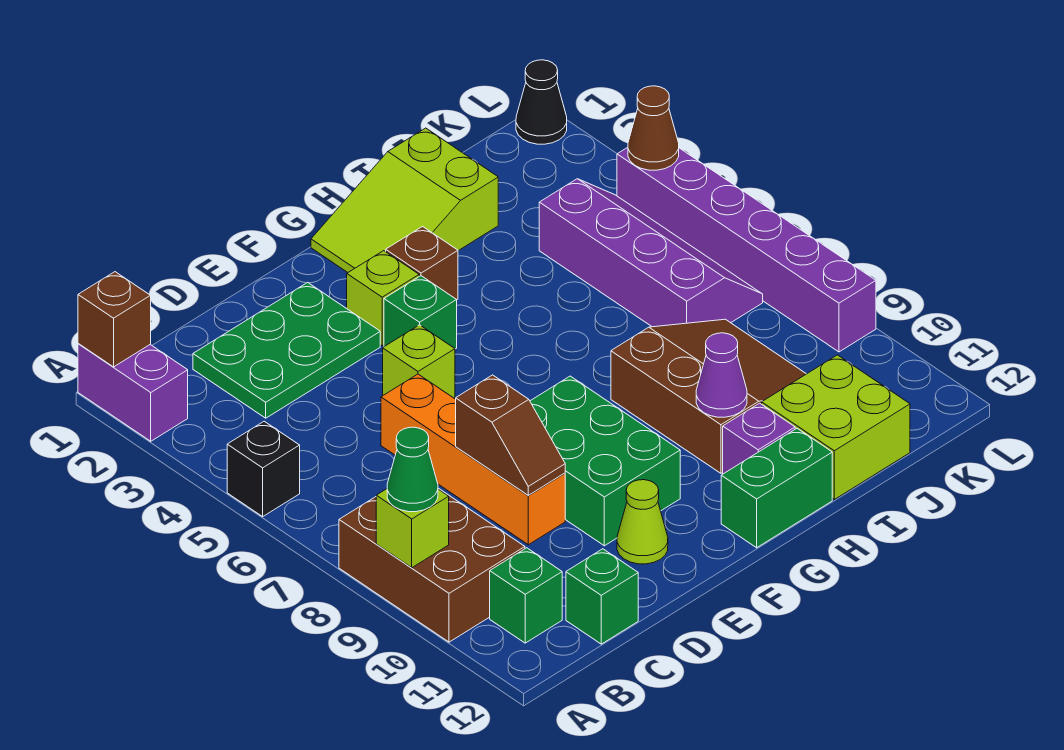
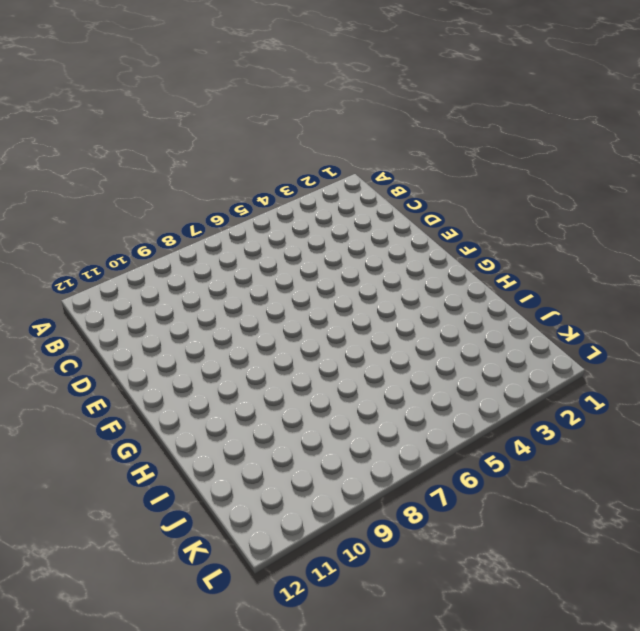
none -> purple 1x2 brick [78,344,188,441]
none -> black 1x1 brick [227,421,300,516]
none -> brown 2x3 brick [339,488,525,642]

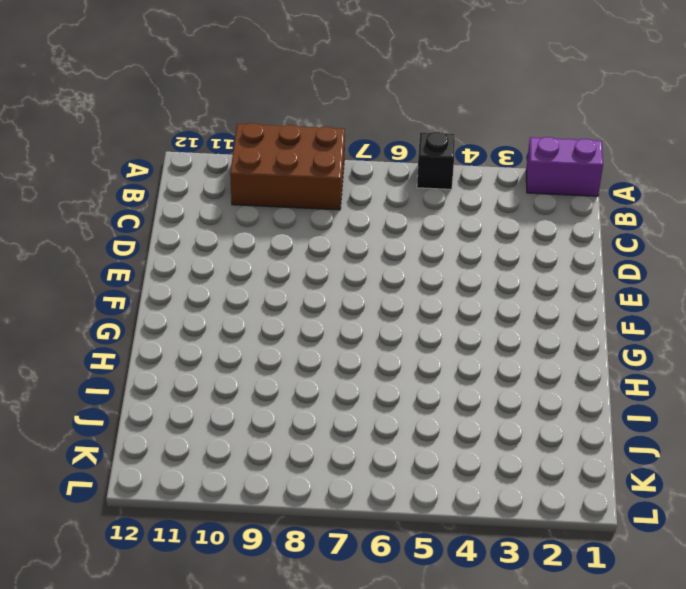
none -> green 1x1 brick [490,548,562,643]
none -> green 2x3 plate [193,282,380,418]
none -> green 1x1 brick [566,549,638,644]

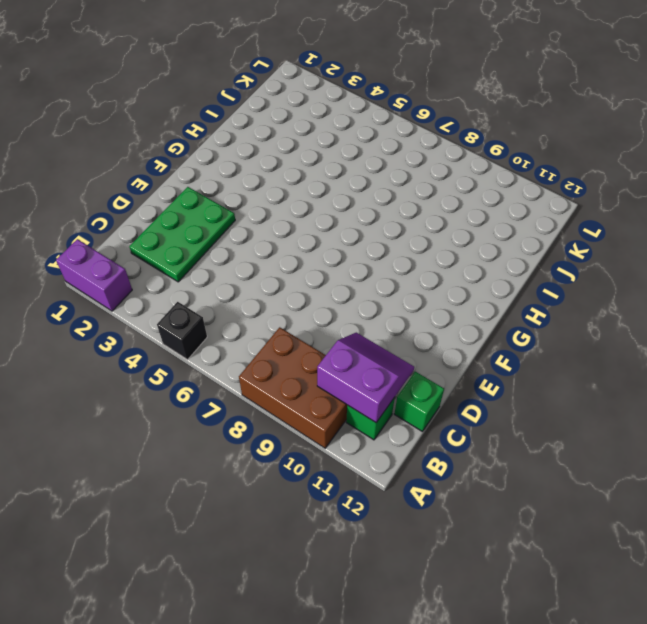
purple 2x2 slope [317,333,414,422] -> none
none -> orange 1x4 brick [381,374,565,545]
none -> lime 1x1 brick [383,325,455,398]
none -> green 2x3 brick [530,376,680,546]

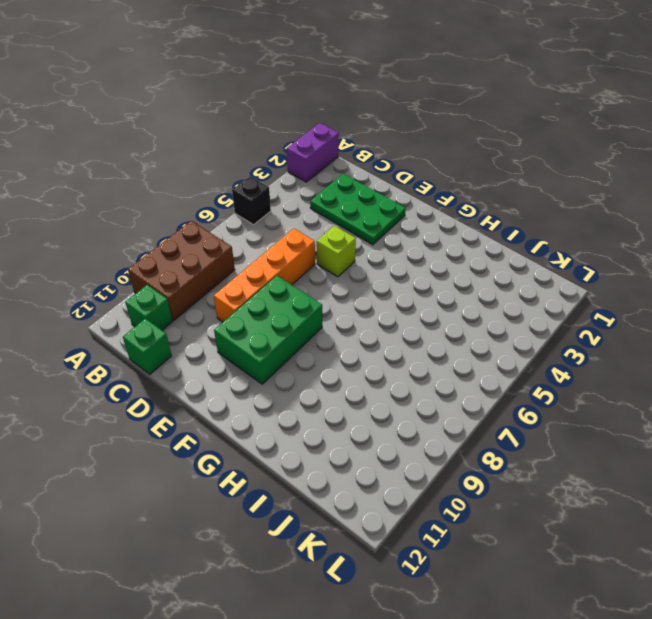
none -> lime 1x1 cone [617,480,668,564]
none -> lime 1x1 brick [347,251,419,346]
none -> green 1x1 brick [384,276,457,349]

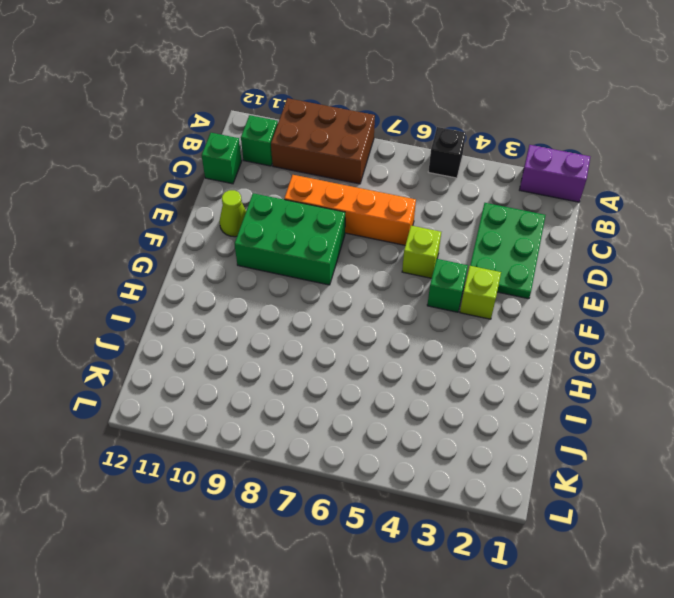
none -> lime 2x3 slope [311,128,498,272]
none -> brown 1x1 brick [386,227,458,300]
none -> green 1x2 brick [721,428,832,548]

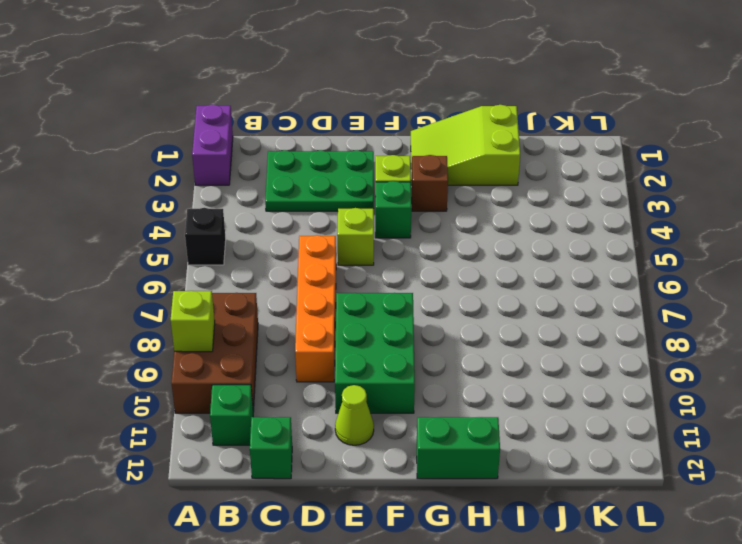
none -> brown 3x3 slope [611,319,806,473]
none -> purple 1x1 brick [723,403,795,474]
none -> lime 2x2 brick [762,355,910,499]

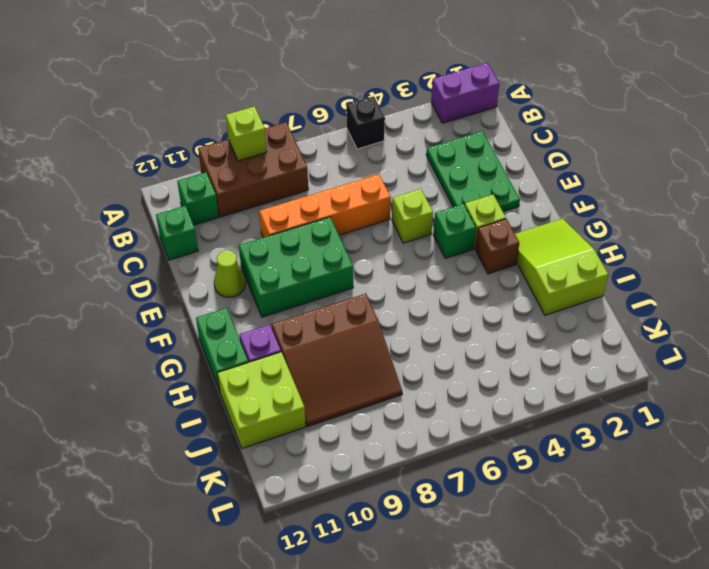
none -> purple 2x4 slope [539,179,763,327]
none -> black 1x1 cone [516,60,567,144]
none -> purple 1x6 brick [617,147,876,352]

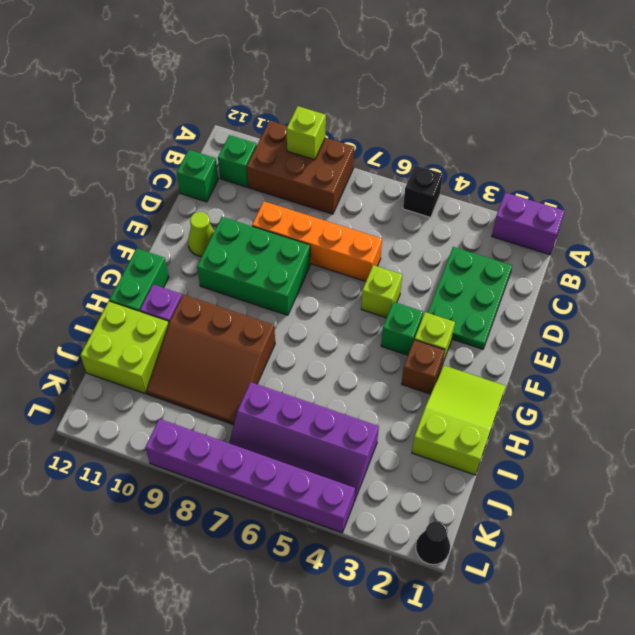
none -> brown 1x1 brick [78,272,151,367]
none -> brown 1x2 slope [456,375,565,496]
none -> purple 1x1 cone [696,333,747,417]

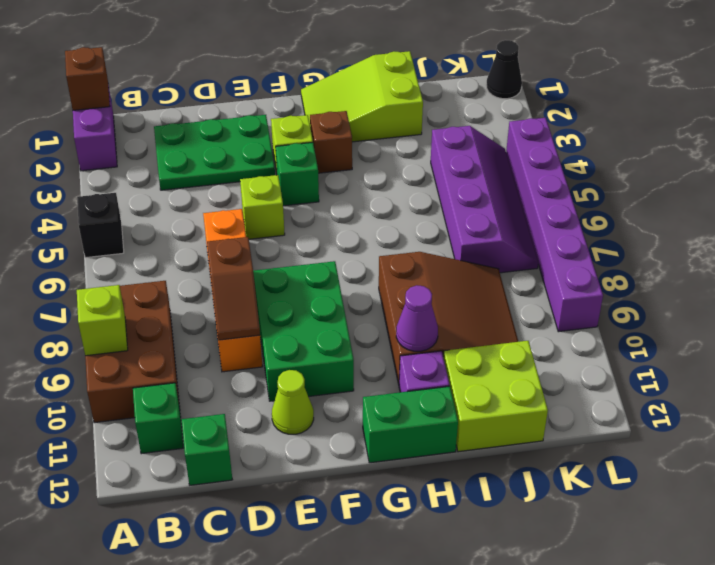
none -> brown 1x1 cone [628,86,679,170]
none -> green 1x1 cone [387,427,438,512]

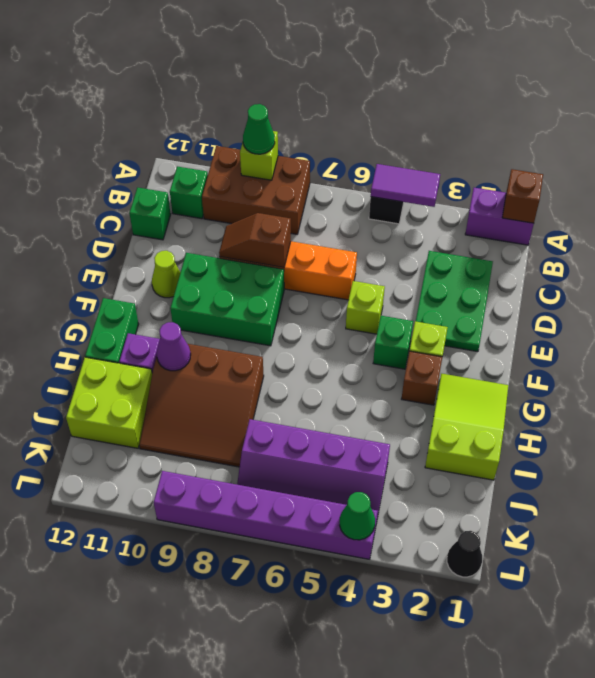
purple 1x2 tile [371,164,440,207] -> none
green 1x1 cone [340,492,375,540] -> brown 1x1 cone [628,86,679,170]

